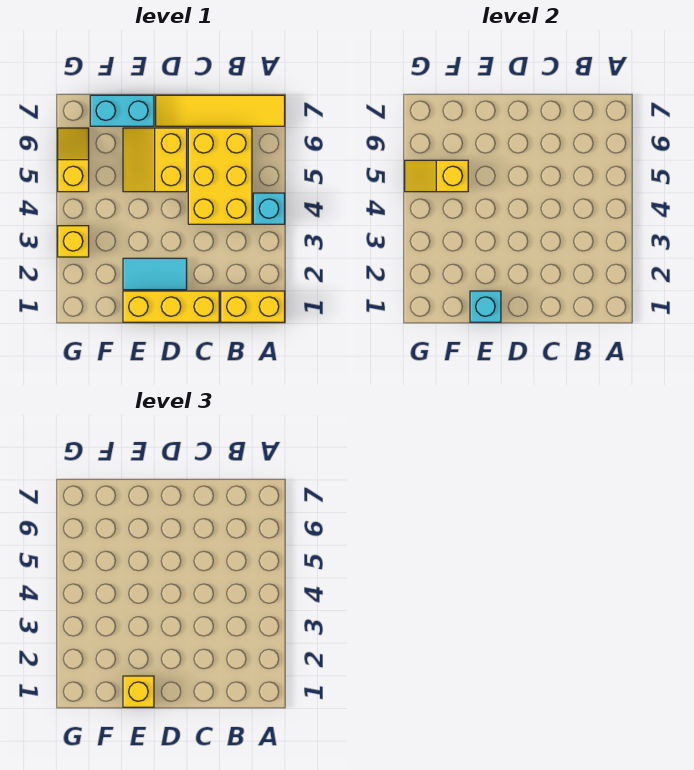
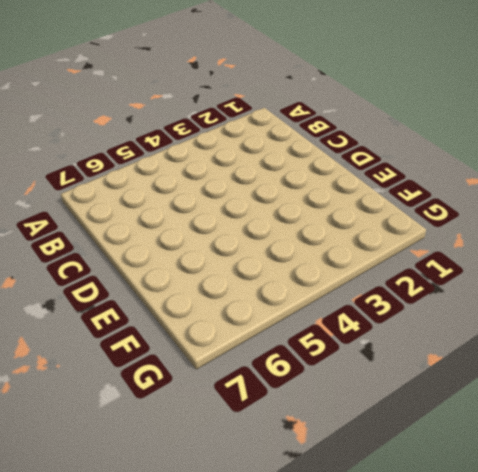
none -> yellow 1x2 brick [221,291,285,322]
none -> cyan 1x1 brick [253,193,285,224]
none -> yellow 1x4 tile [156,95,285,126]

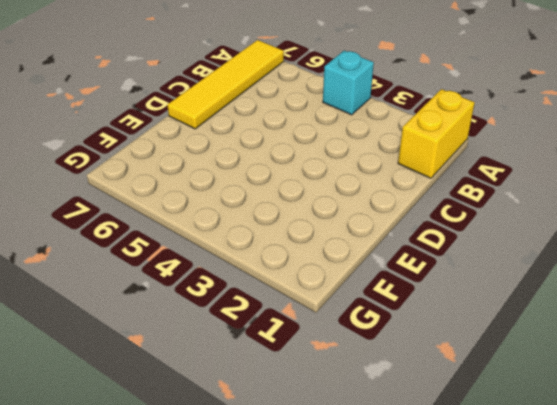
none -> yellow 2x3 brick [188,128,252,224]
none -> yellow 1x3 brick [123,291,219,322]
none -> cyan 1x2 tile [123,258,187,290]

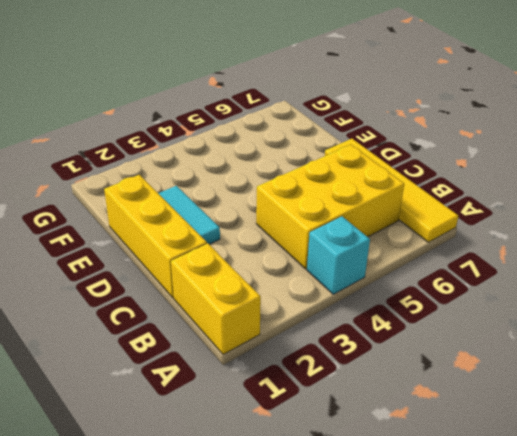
none -> yellow 2x2 slope [123,128,187,192]
none -> cyan 1x2 brick [90,95,154,126]
none -> yellow 1x1 brick [58,226,89,257]

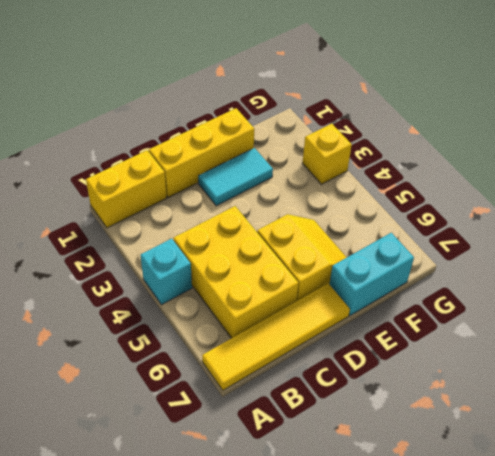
none -> yellow 1x2 slope [58,128,89,192]
none -> cyan 1x1 brick [470,291,501,322]
none -> yellow 1x2 slope [405,160,468,192]

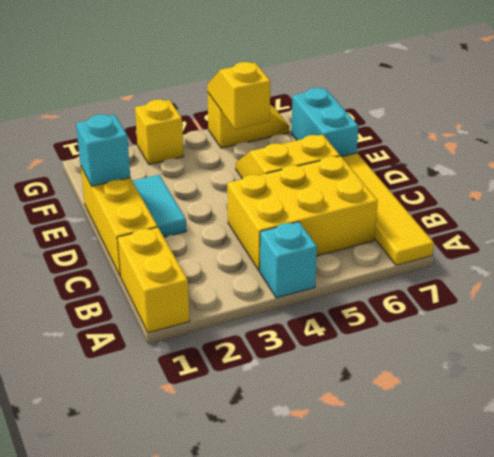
none -> yellow 1x1 brick [123,676,154,707]

